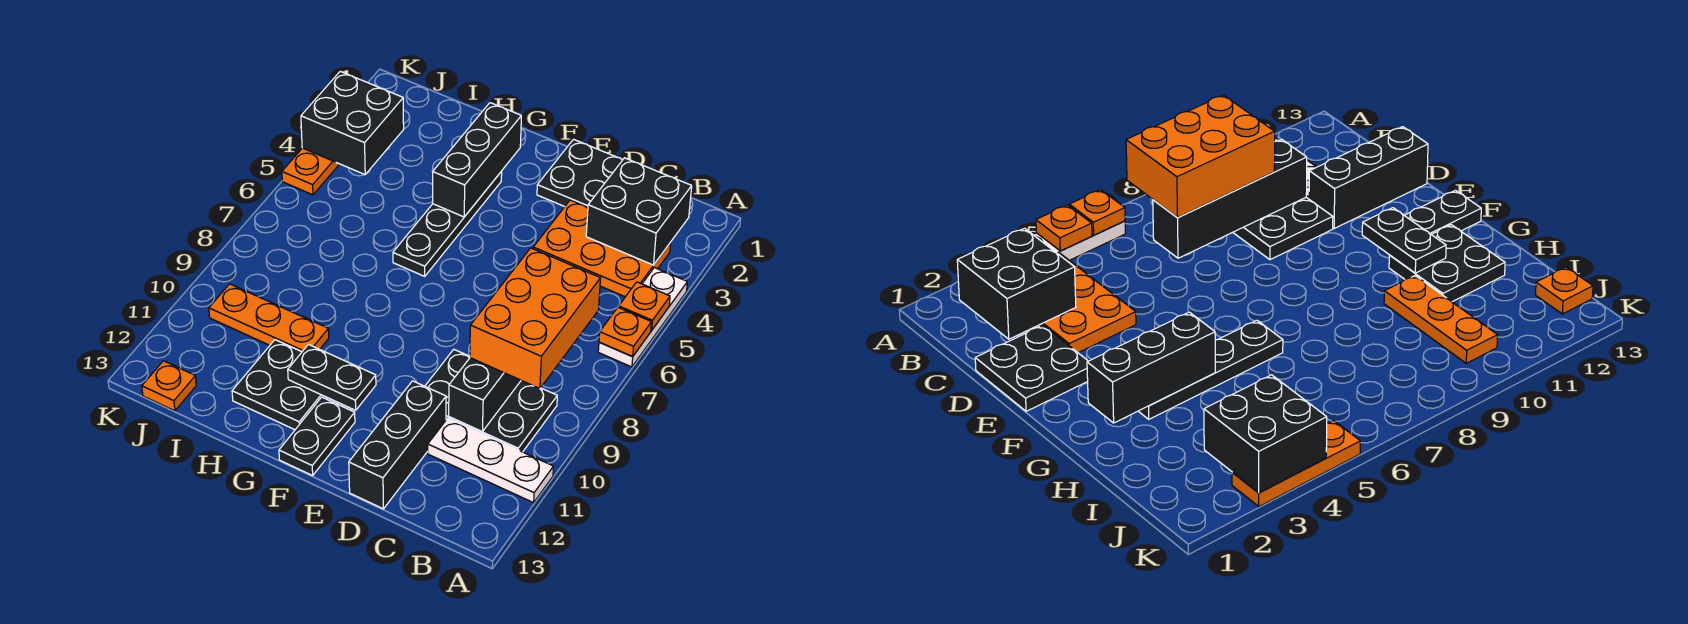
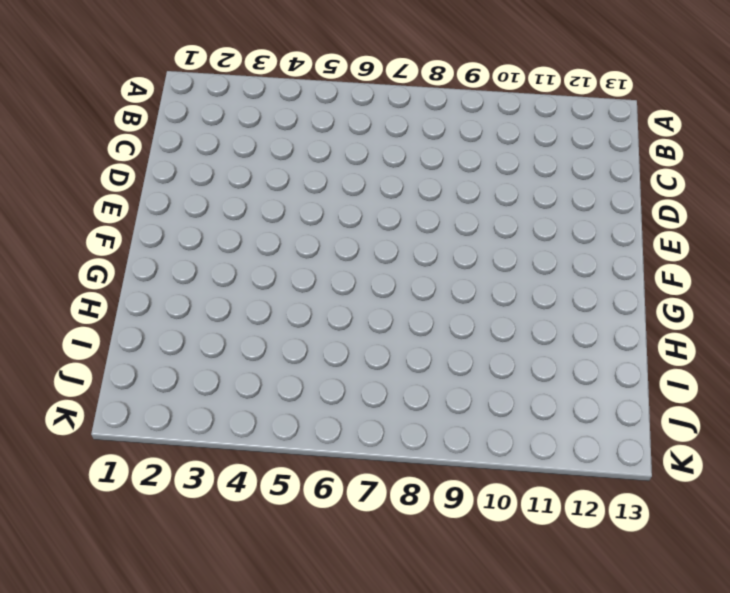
none -> white 1x3 plate [598,268,687,367]
none -> white 1x3 plate [428,418,553,503]
none -> orange 2x3 plate [533,200,671,297]

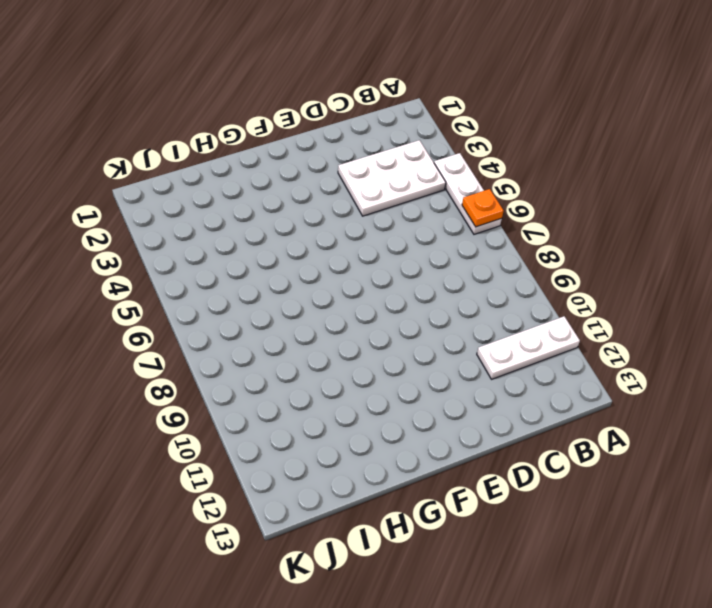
white 2x3 plate [338,140,446,216] -> orange 2x3 plate [533,200,671,297]
none -> black 2x3 plate [425,349,557,452]
none -> black 2x2 plate [537,139,622,207]
none -> black 1x3 brick [349,381,446,509]

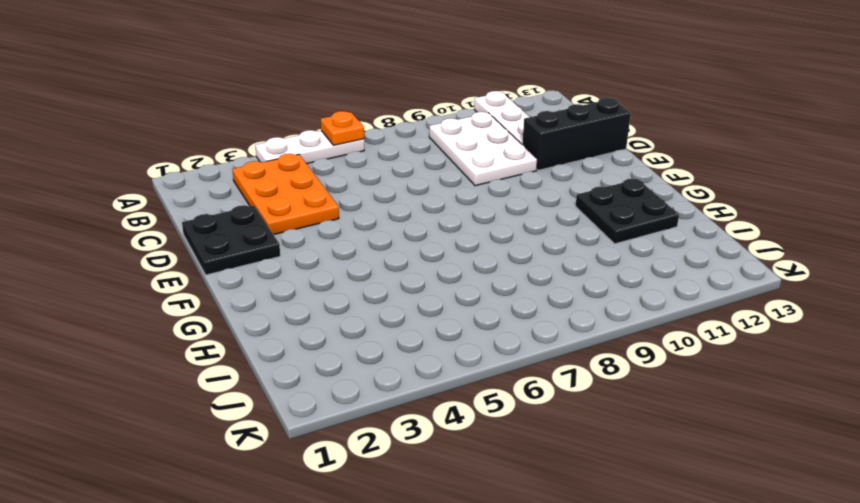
white 2x3 plate [429,112,537,186] -> black 2x3 plate [425,349,557,452]
none -> black 1x2 plate [279,397,355,476]
none -> black 1x4 plate [393,171,502,276]
none -> orange 1x3 plate [209,284,329,352]

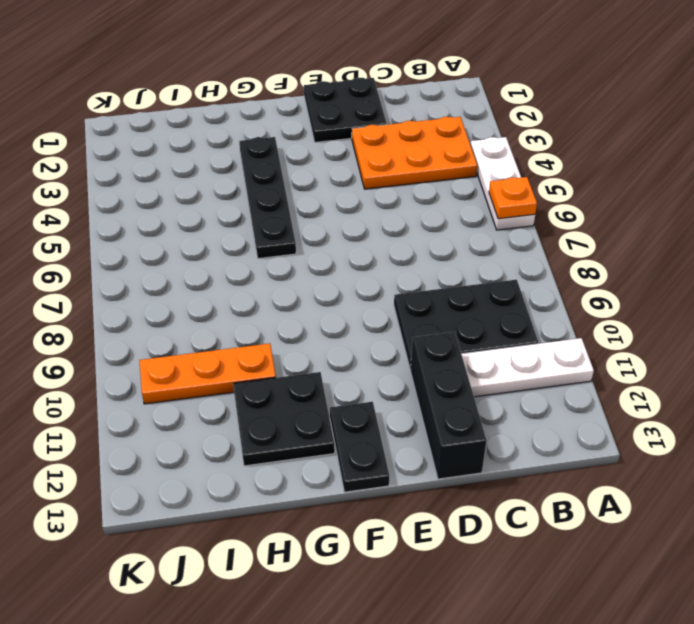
none -> orange 1x1 plate [142,361,196,411]
none -> orange 1x3 plate [282,148,339,195]
none -> orange 1x1 plate [619,282,670,331]

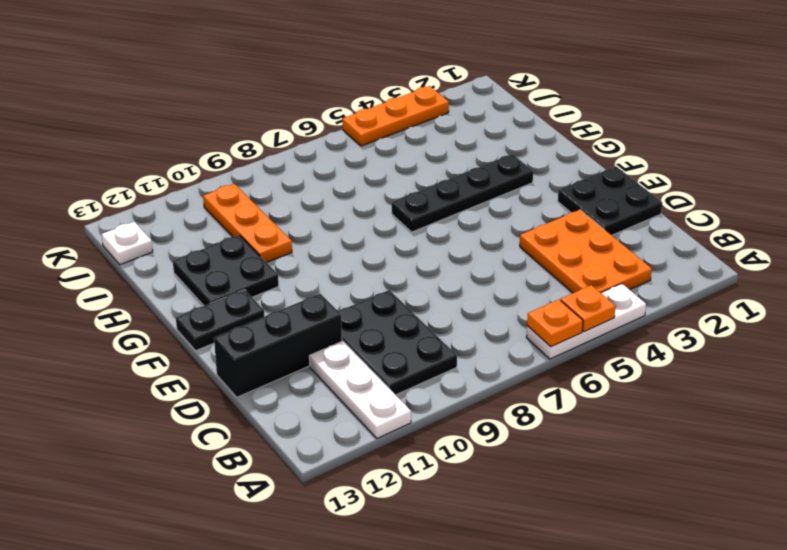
white 1x1 plate [102,222,153,265] -> orange 1x1 plate [142,361,196,411]
none -> black 2x2 brick [586,158,692,265]
none -> black 1x4 brick [449,358,521,432]
none -> black 1x2 plate [288,344,376,410]

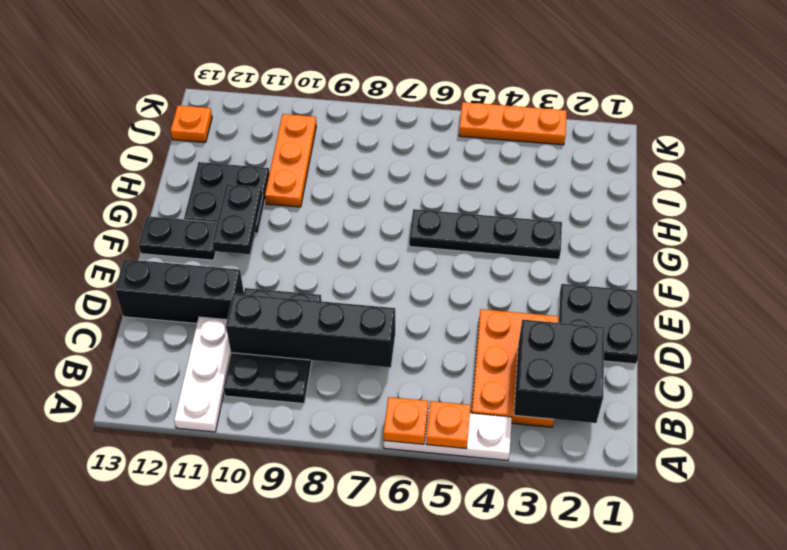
none -> black 1x3 brick [433,103,521,217]
none -> black 2x2 brick [301,71,404,175]
none -> orange 2x3 brick [470,248,601,389]

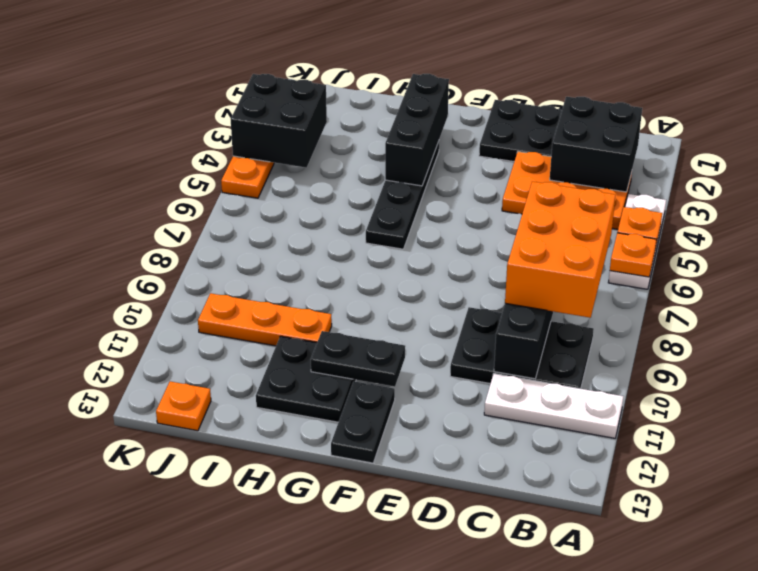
none -> black 1x3 brick [349,381,446,509]

